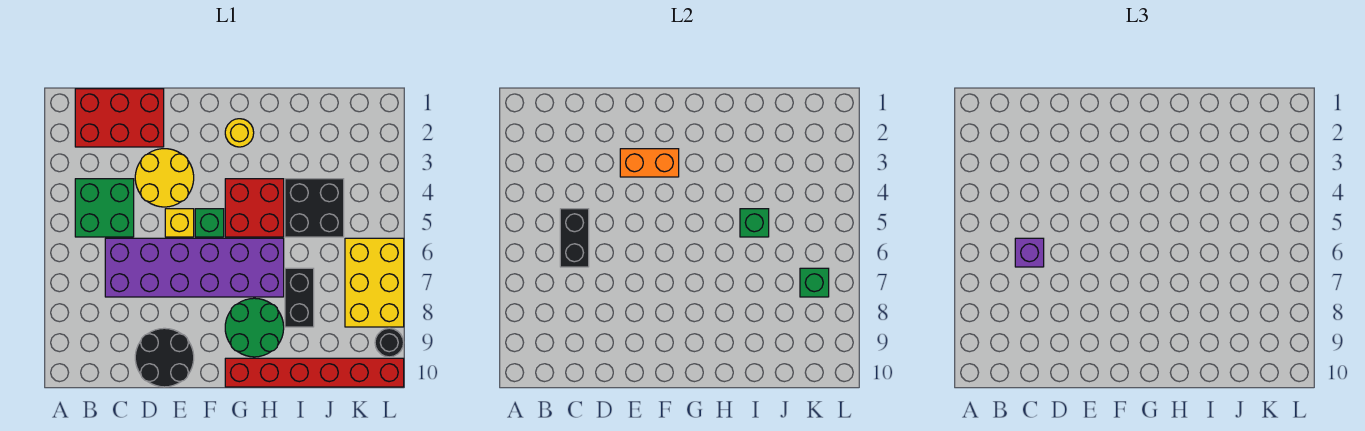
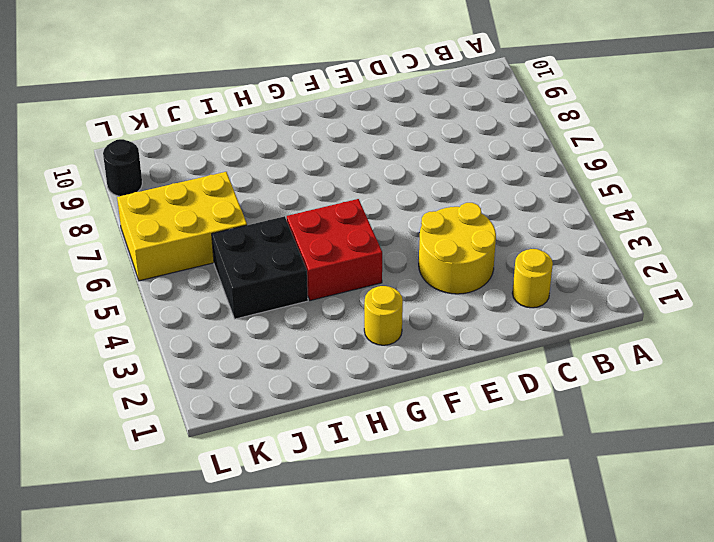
yellow 1x1 round brick [512,249,553,308] -> red 2x3 brick [75,89,164,147]
yellow 2x3 brick [117,172,247,281] -> yellow 2x3 brick turned to [345,238,404,327]
none -> green 2x2 brick [75,179,134,237]
none -> purple 2x6 brick [105,238,284,297]
none -> black 2x2 round brick [135,328,194,387]

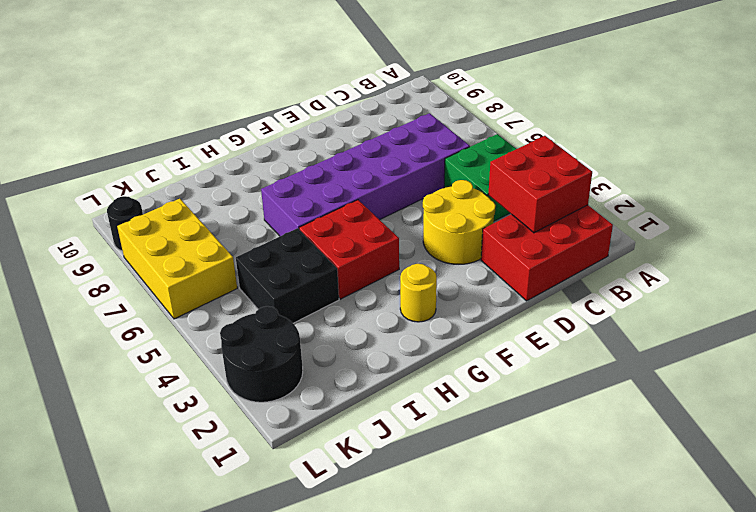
red 2x2 brick [488,136,592,233] -> none
black 2x2 round brick [220,306,303,402] -> black 2x2 round brick moved to [135,328,194,387]
none -> yellow 1x1 brick [165,209,194,237]
none -> green 1x1 brick [195,209,224,237]
none -> green 2x2 round brick [225,298,284,357]

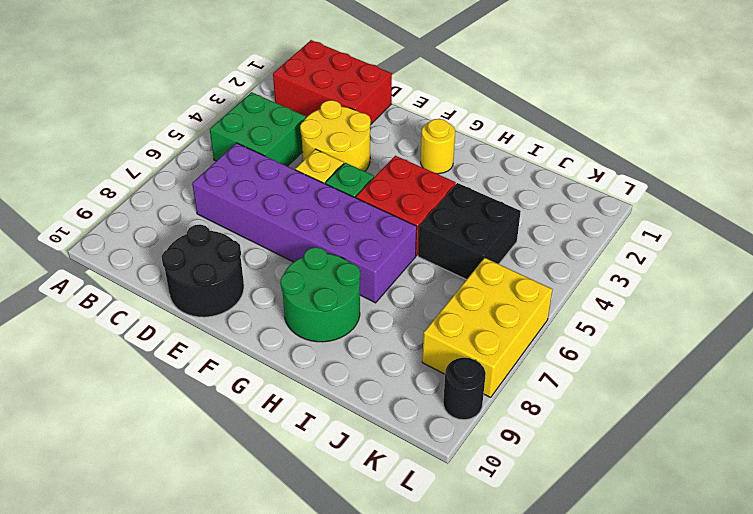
none -> red 1x6 brick [225,358,404,387]
none -> black 1x2 brick [285,268,314,327]
none -> black 1x2 brick [560,209,589,267]

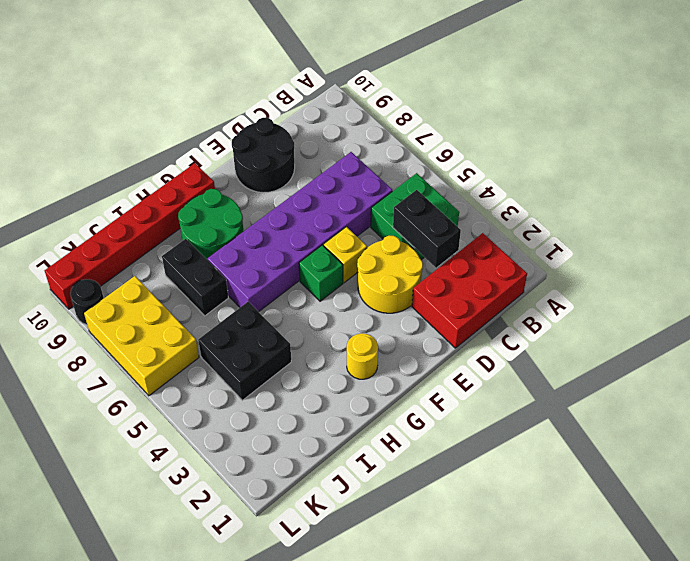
black 1x2 brick [393,190,461,268] -> black 1x2 brick moved to [560,209,589,267]
none -> red 2x2 brick [225,179,284,237]
none -> orange 1x2 brick [620,149,679,177]
none -> green 1x1 brick [740,209,769,237]

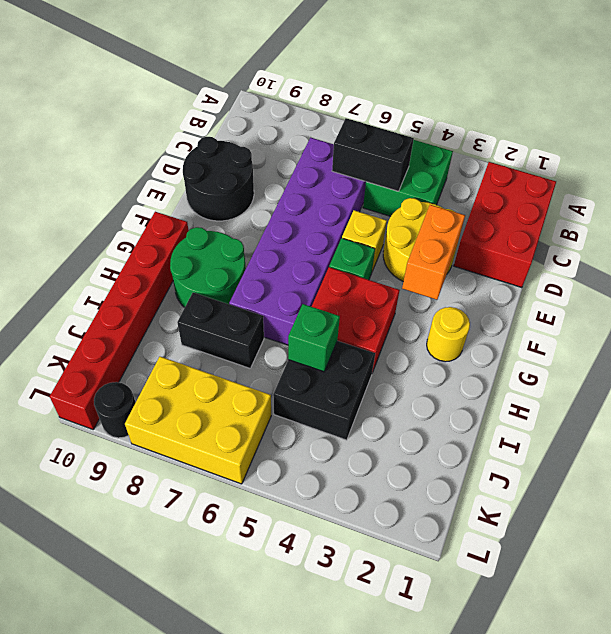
none -> green 1x1 brick [800,268,829,297]
none -> purple 1x1 brick [1015,238,1044,267]

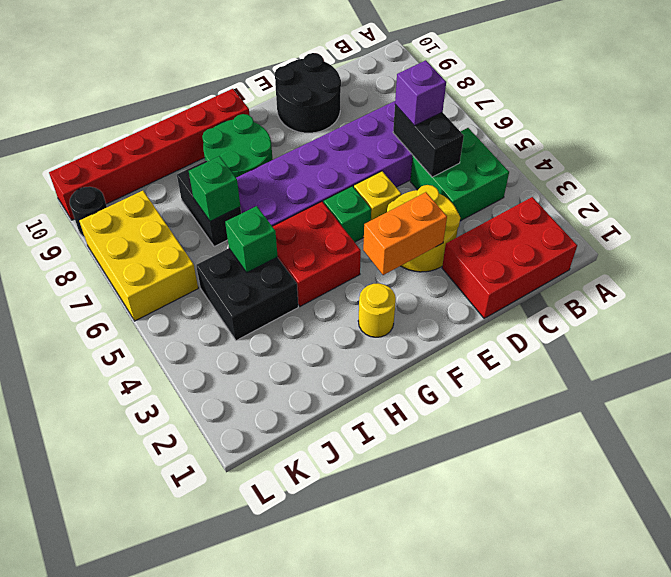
green 1x1 brick [189,156,240,221] -> green 1x1 brick moved to [800,268,829,297]

